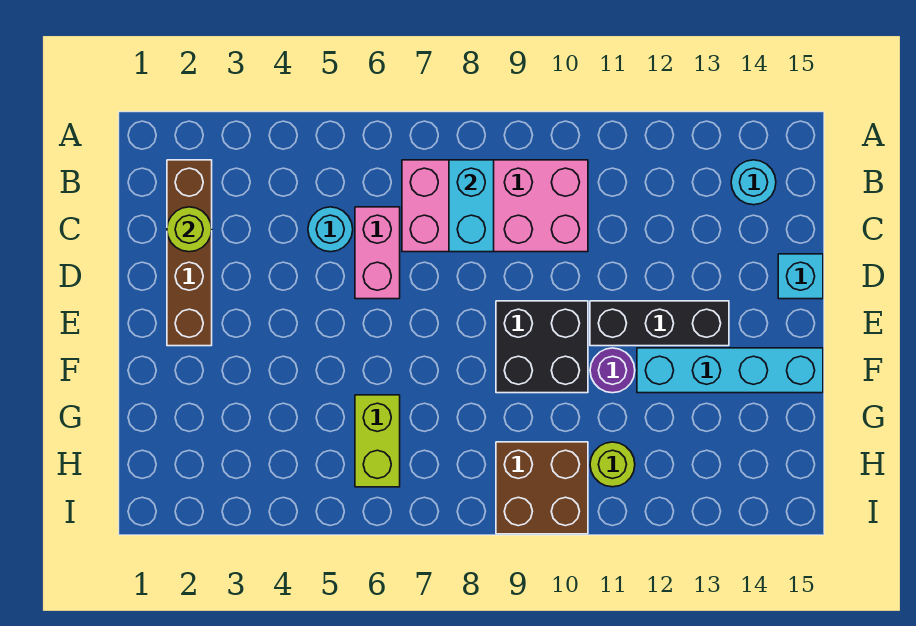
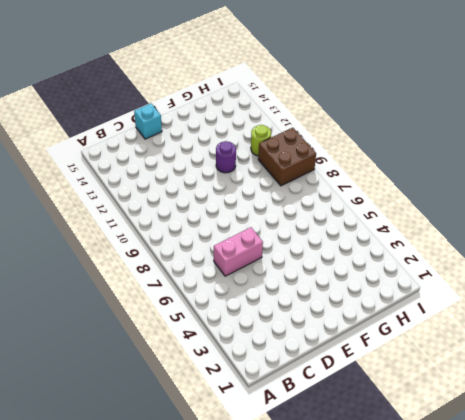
none -> brown 1x4 brick [167,160,212,346]
none -> pink 2x4 brick [402,160,588,252]
none -> cyan 1x1 round brick [731,160,776,205]

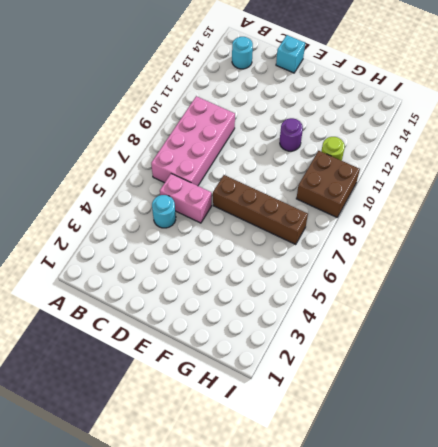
brown 1x4 brick [213,175,308,245] -> brown 1x4 brick moved to [167,160,212,346]
none -> black 2x2 brick [496,301,588,393]
none -> black 1x3 brick [590,301,729,346]
none -> cyan 1x4 brick [637,348,823,393]

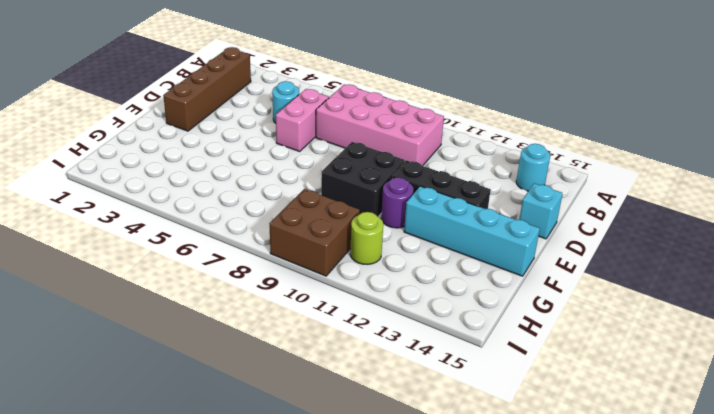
none -> lime 1x2 brick [355,395,400,487]
none -> cyan 1x2 brick [449,160,494,252]
none -> lime 1x1 round brick [167,207,212,252]

